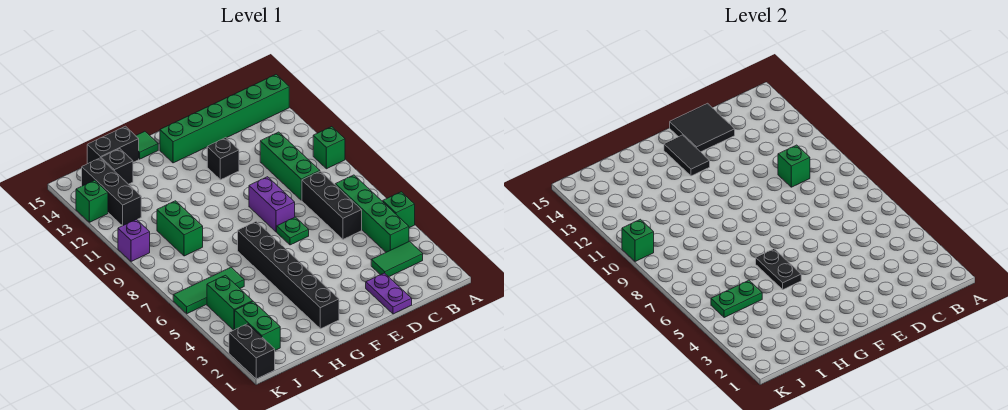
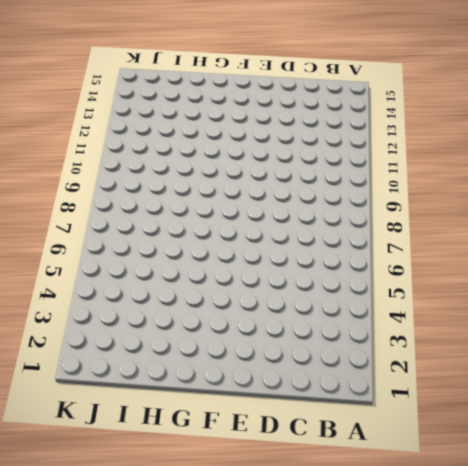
none -> green 1x1 brick [383,192,415,228]
none -> green 1x1 brick [313,127,345,169]
none -> green 1x6 brick [160,75,289,163]

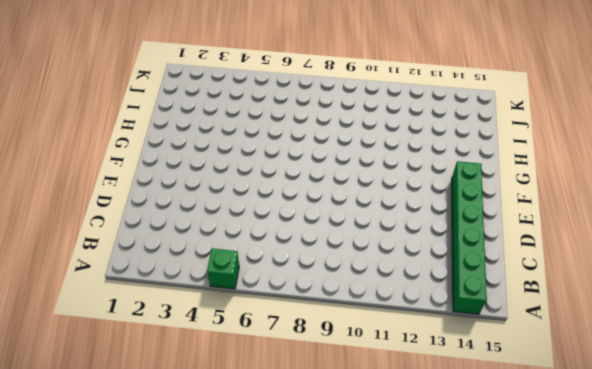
none -> green 1x1 brick [313,127,345,169]
none -> green 1x2 tile [371,242,423,277]
none -> green 1x4 brick [335,175,409,252]

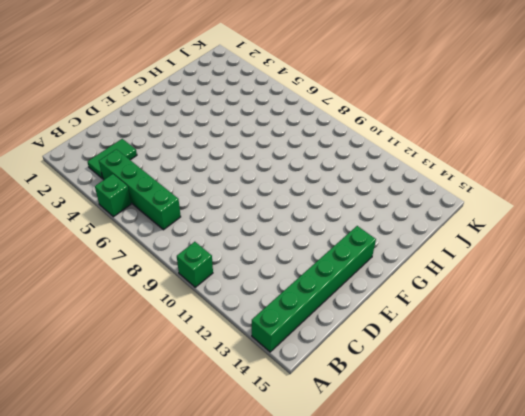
none -> black 1x3 brick [302,171,362,239]
none -> green 1x3 brick [260,132,320,200]
none -> purple 1x2 plate [366,273,412,314]

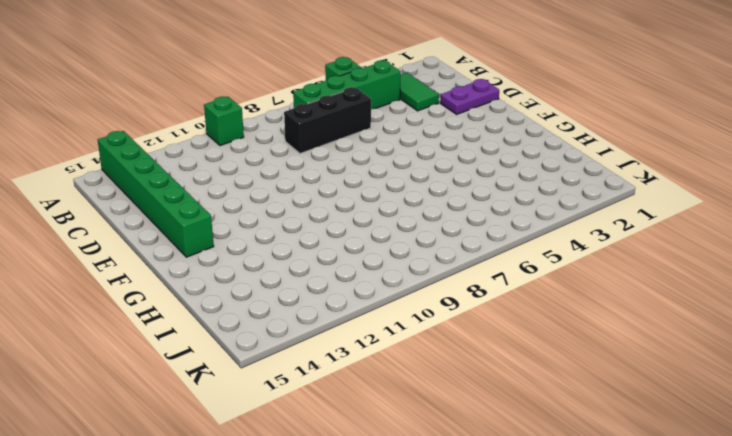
none -> green 1x3 brick [260,132,320,200]
none -> green 1x1 plate [277,217,309,245]
none -> purple 1x2 brick [249,177,295,232]

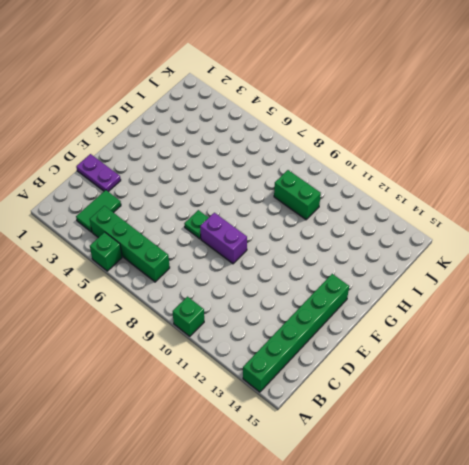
none -> black 1x3 brick [302,171,362,239]
none -> green 1x3 brick [260,132,320,200]
none -> black 1x1 brick [207,138,239,180]

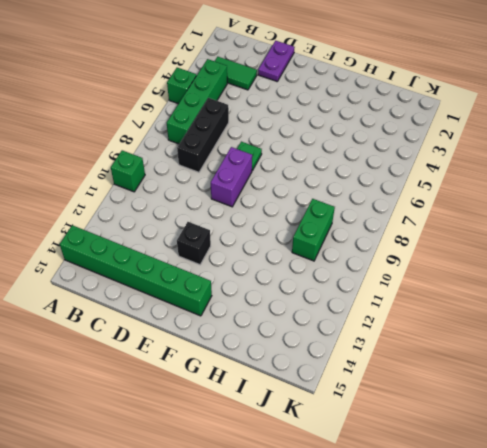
none -> green 1x3 brick [260,132,320,200]
none -> black 1x6 brick [238,221,339,329]
none -> green 1x1 tile [136,131,158,159]

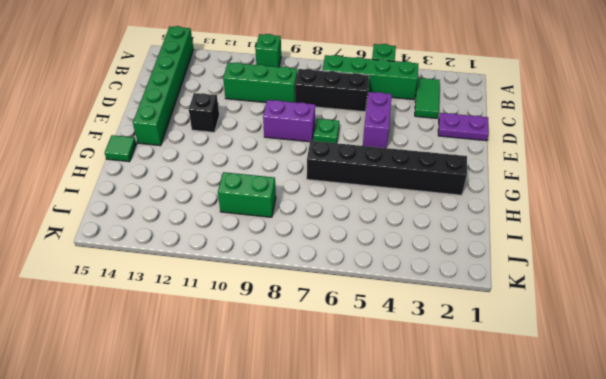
purple 1x2 brick [363,92,392,148] -> none
none -> black 1x2 brick [87,126,139,164]
none -> green 1x3 tile [173,267,244,314]
none -> black 1x1 brick [101,149,133,184]

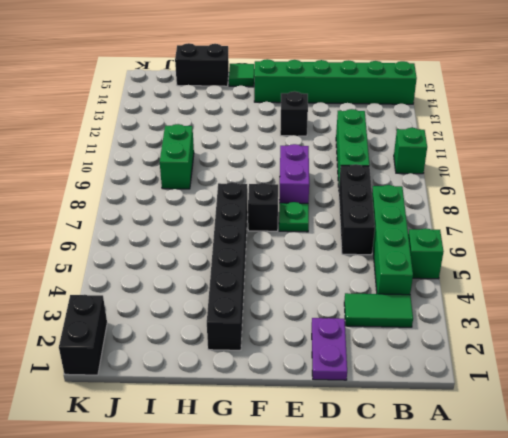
black 1x1 brick [248,183,278,231] -> black 1x1 brick moved to [101,149,133,184]
none -> green 1x3 tile [173,267,244,314]
none -> green 1x2 brick [235,301,280,350]
none -> green 1x2 brick [207,275,253,330]

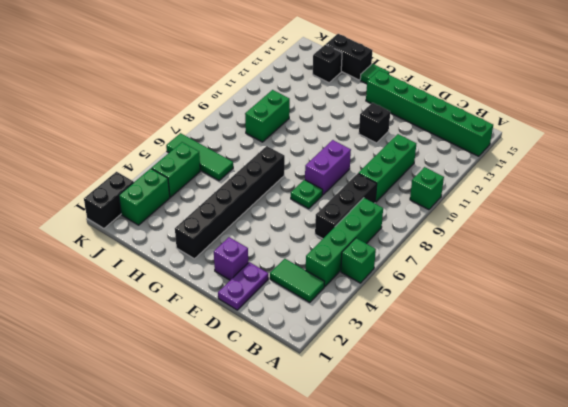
purple 1x1 brick [214,237,248,280] -> purple 1x1 brick moved to [118,219,150,262]
none -> black 1x3 brick [82,158,141,226]
none -> green 1x1 brick [76,180,108,222]
none -> green 1x1 brick [778,145,810,187]

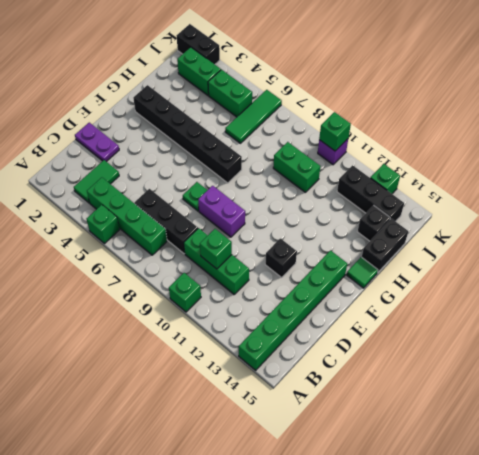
none -> black 2x2 tile [670,103,735,152]
none -> black 1x2 tile [664,135,710,176]
none -> black 1x2 plate [756,249,801,289]

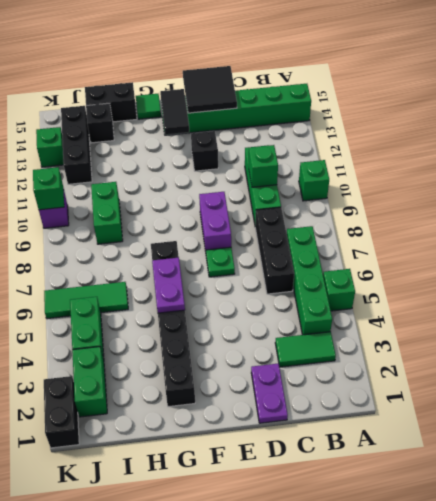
purple 1x2 plate [152,258,185,313] -> black 1x2 plate [756,249,801,289]
none -> green 1x2 plate [711,280,762,318]

